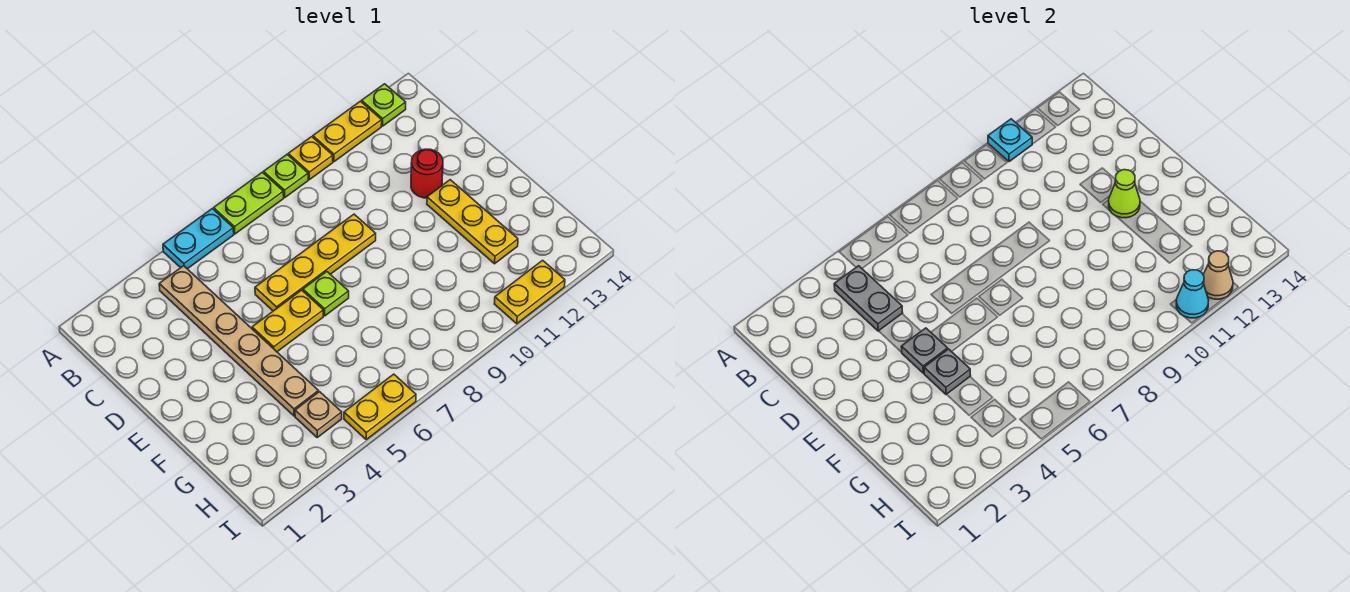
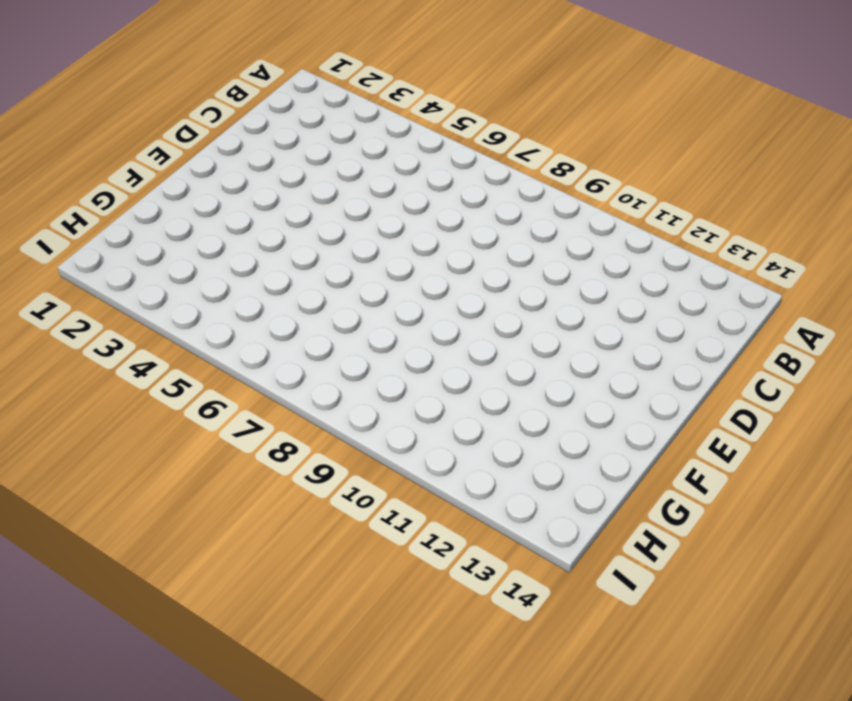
none -> cyan 1x2 plate [163,209,234,269]
none -> lime 1x2 plate [214,172,284,234]
none -> lime 1x1 plate [264,155,308,197]

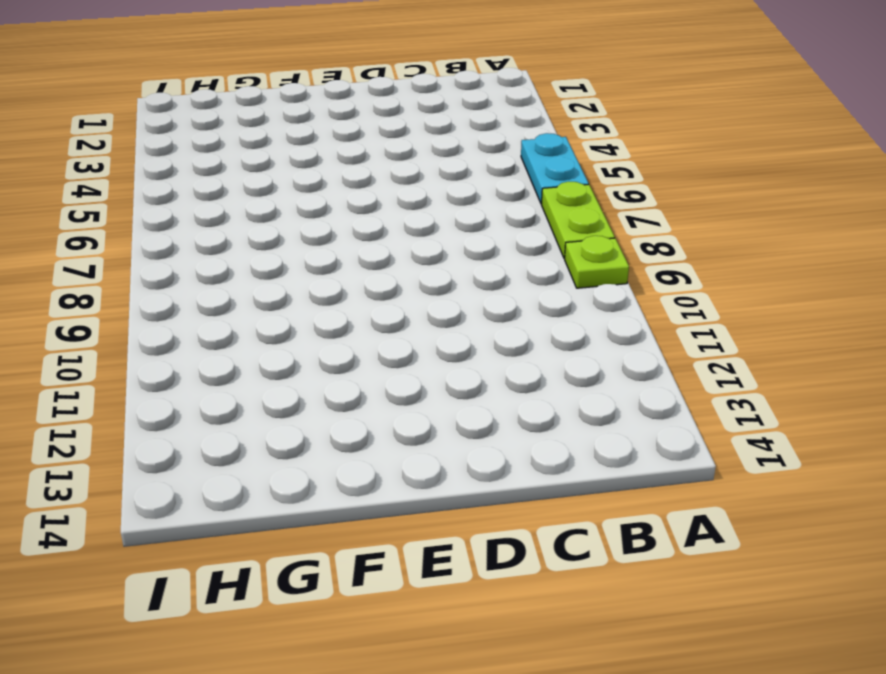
none -> yellow 1x1 plate [288,137,333,180]
none -> yellow 1x2 plate [313,101,382,162]
none -> lime 1x1 plate [362,84,406,126]

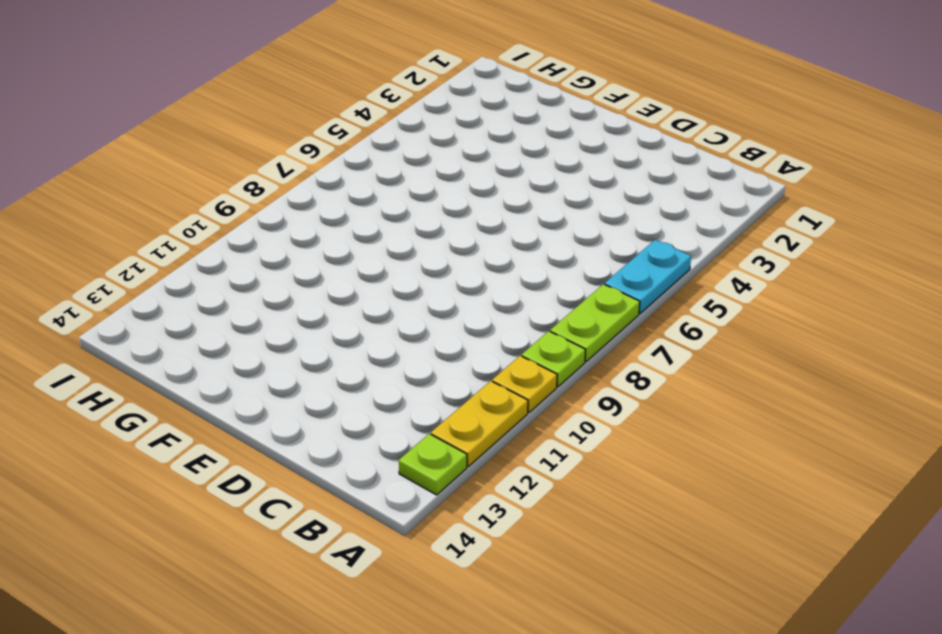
none -> tan 1x6 plate [159,266,318,416]
none -> yellow 1x4 plate [255,214,376,311]
none -> red 1x1 round brick [411,149,443,198]

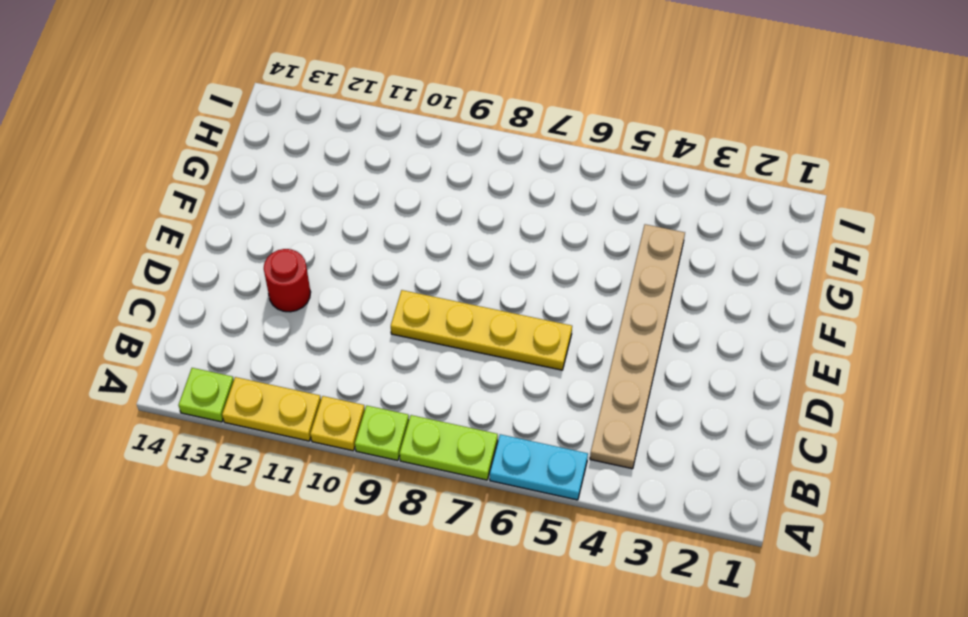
none -> yellow 1x2 plate [252,290,323,352]
none -> lime 1x1 plate [303,272,349,316]
none -> yellow 1x3 plate [427,180,518,264]

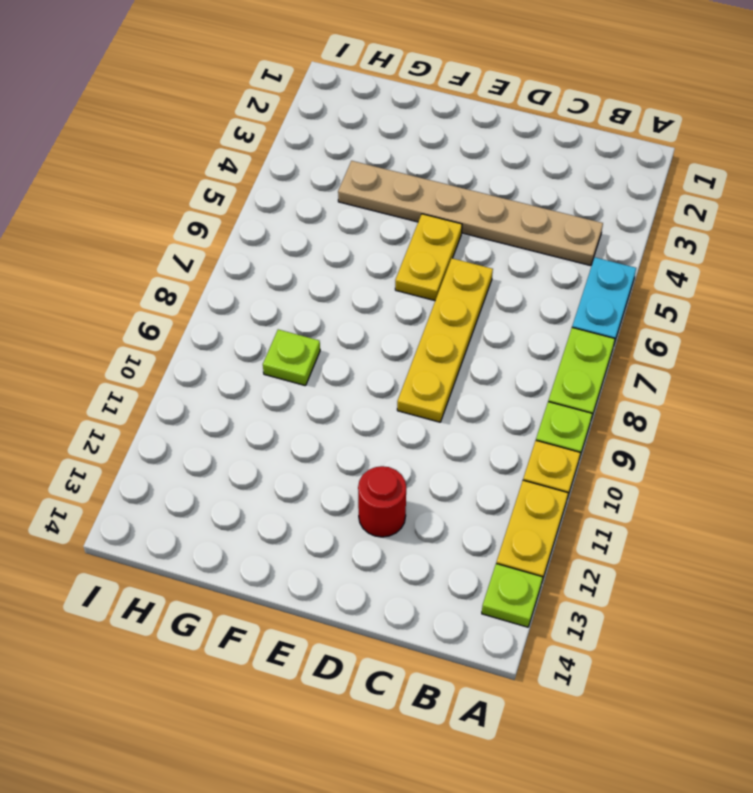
lime 1x1 plate [263,329,320,386] -> lime 1x1 plate moved to [303,272,349,316]
none -> yellow 1x3 plate [427,180,518,264]
none -> tan 1x1 plate [295,392,342,437]
none -> yellow 1x2 plate [344,374,416,439]

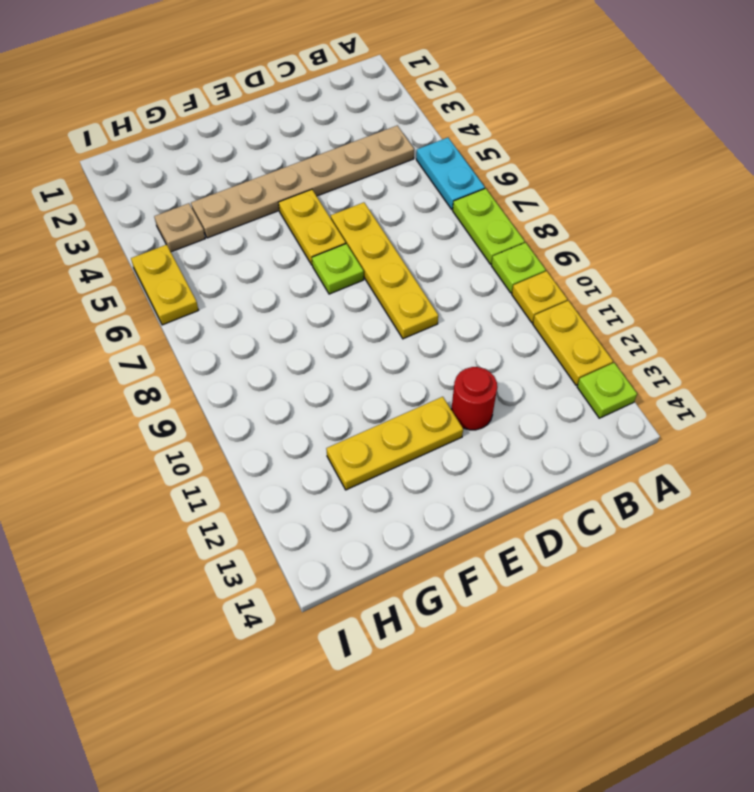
none -> yellow 1x2 plate [494,260,565,324]
none -> cyan 1x1 plate [988,119,1032,162]
none -> grey 1x2 plate [834,266,903,331]

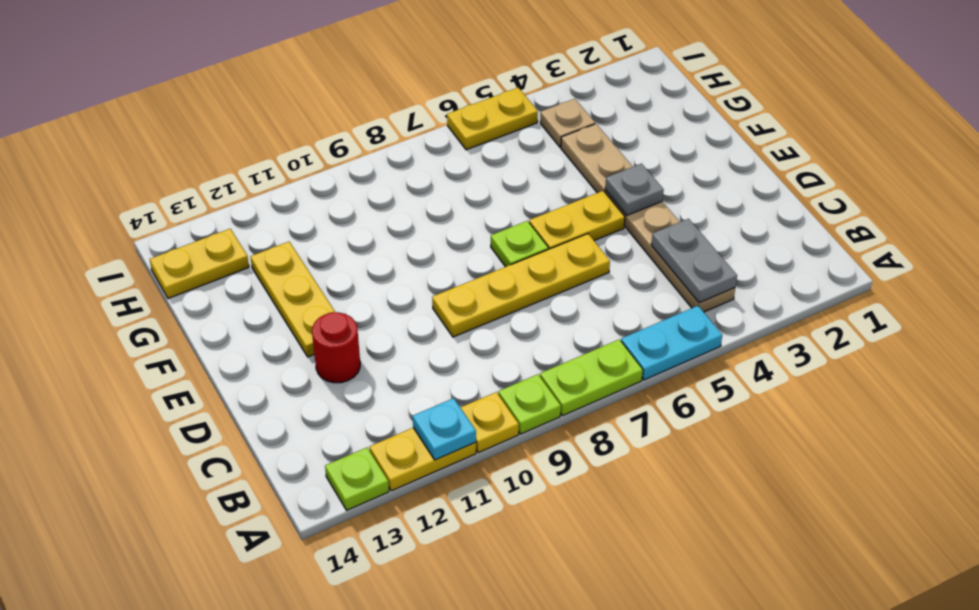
yellow 1x2 plate [150,229,249,299] -> yellow 1x2 plate moved to [494,260,565,324]
none -> lime 1x1 cone [1109,170,1140,218]
none -> grey 1x1 plate [924,349,971,395]
none -> cyan 1x1 cone [1176,270,1209,318]

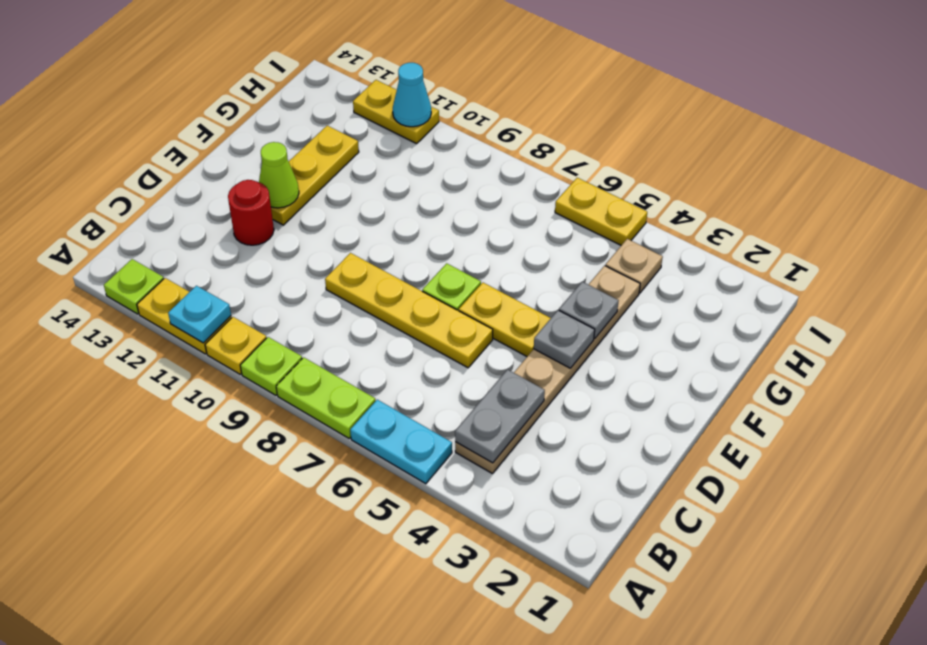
none -> tan 1x1 cone [1203,251,1233,299]

